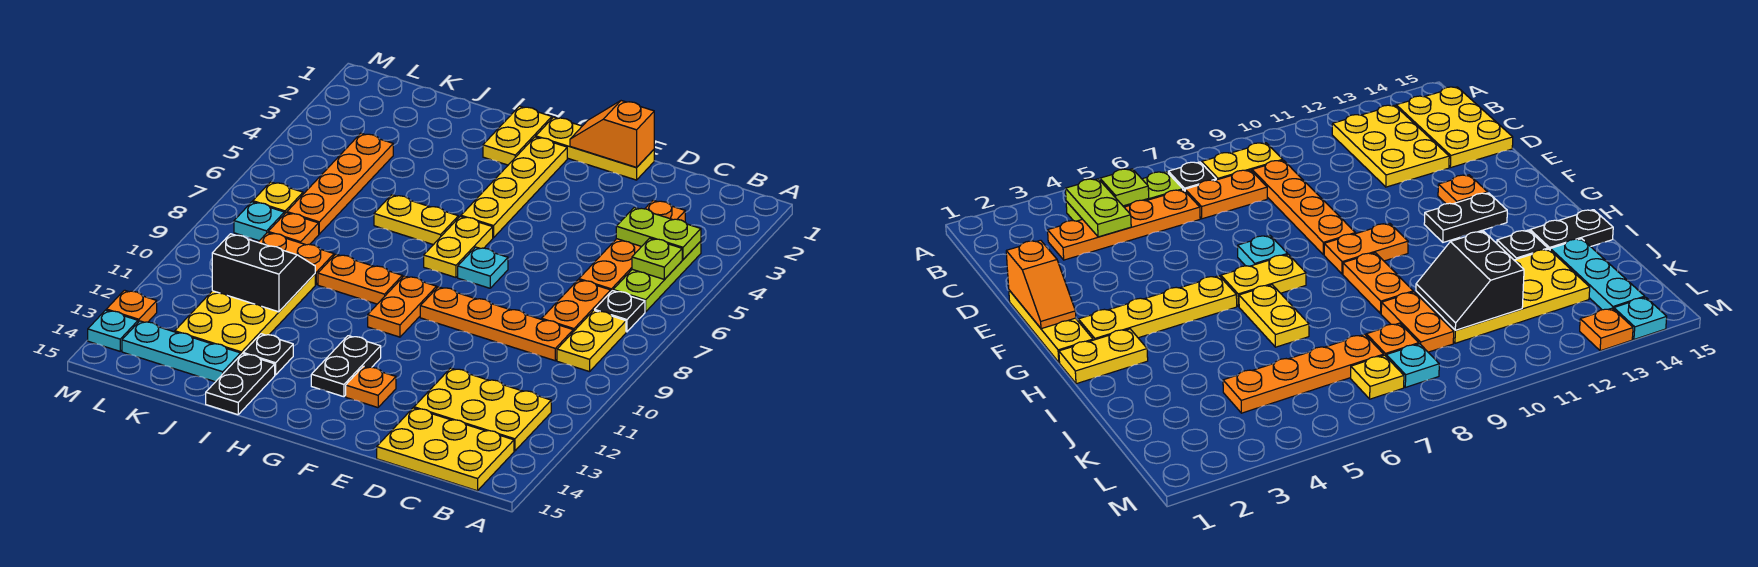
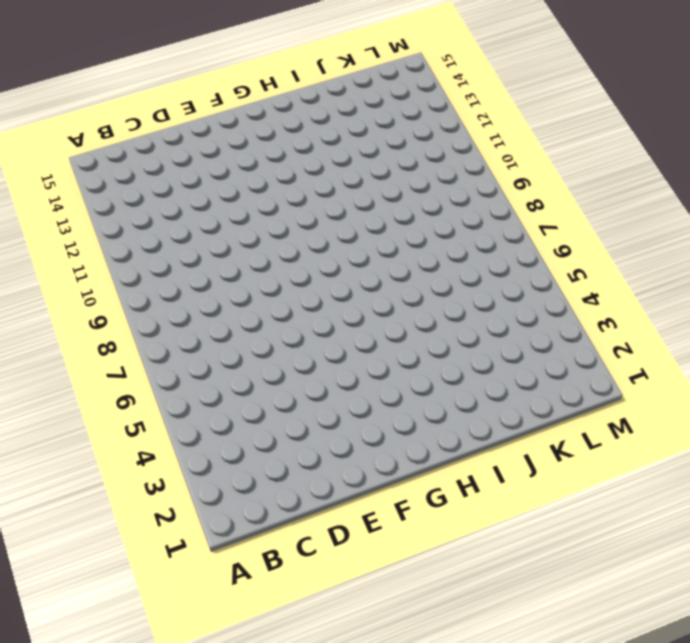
none -> lime 1x3 plate [613,241,701,312]
none -> black 1x1 plate [595,291,645,332]
none -> yellow 1x2 plate [557,310,626,372]
none -> yellow 2x3 plate [414,368,551,451]

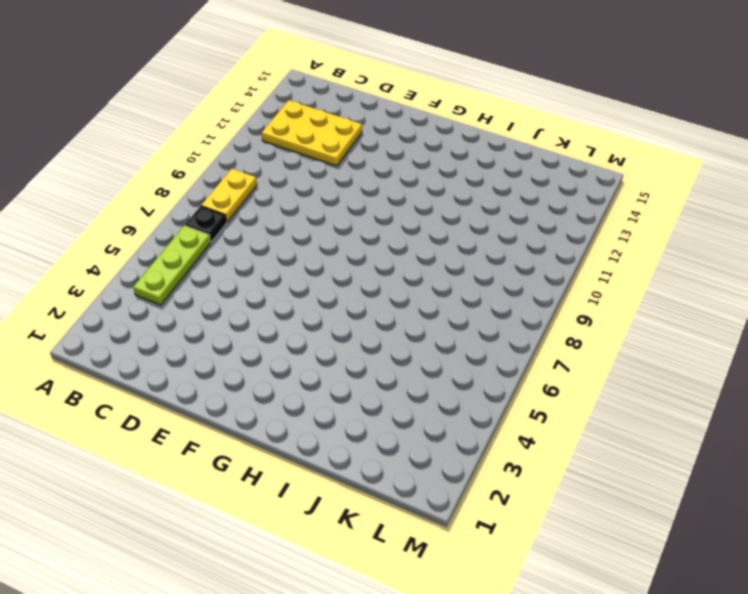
none -> yellow 2x3 plate [377,408,514,491]
none -> orange 1x4 plate [579,200,685,291]
none -> orange 1x2 plate [542,280,611,332]
none -> orange 1x4 plate [420,287,573,361]

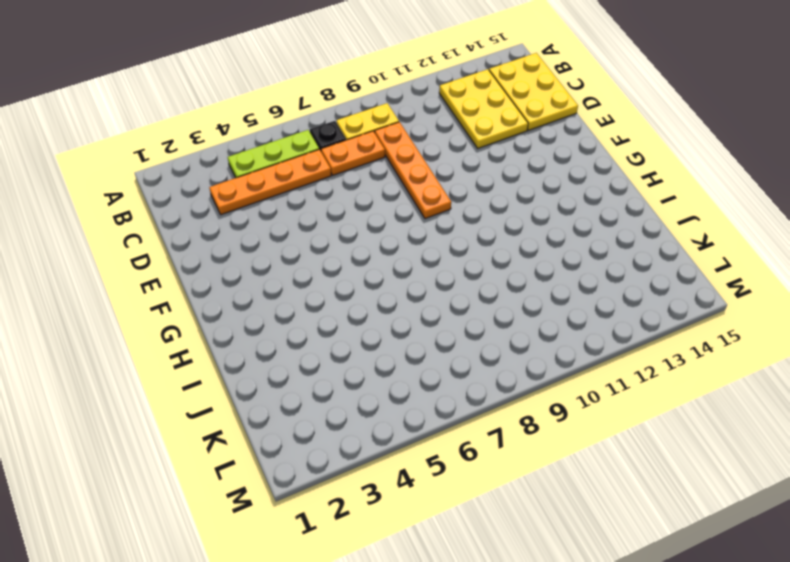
none -> yellow 1x3 plate [536,117,654,180]
none -> cyan 1x1 plate [458,247,508,288]
none -> orange 1x1 plate [346,366,396,408]
none -> yellow 1x4 plate [461,137,567,238]

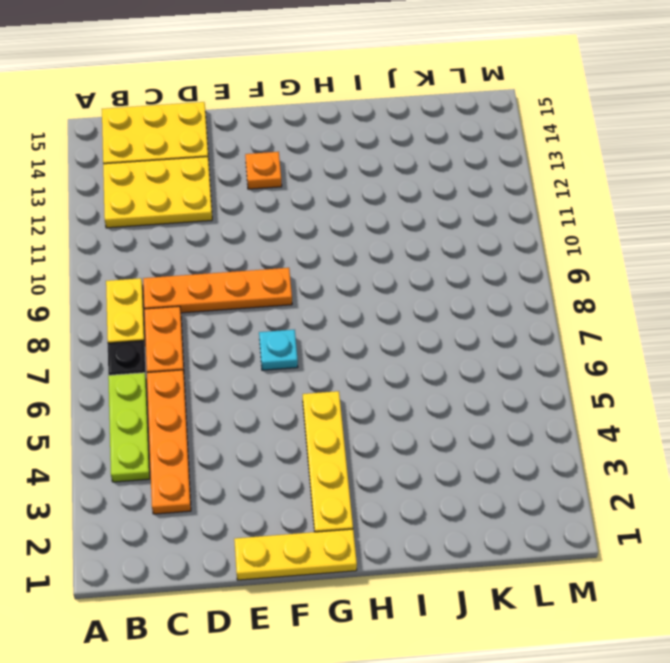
none -> yellow 1x2 plate [424,216,493,277]
none -> orange 1x2 plate [368,276,437,337]
none -> black 1x2 plate [311,336,381,397]
none -> yellow 1x2 plate [483,106,552,165]

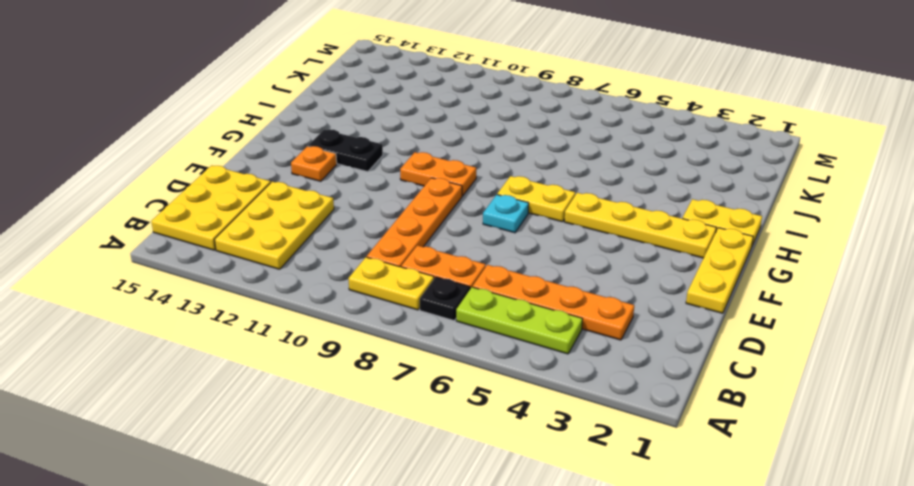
none -> yellow 1x2 plate [374,195,458,245]
none -> orange 1x2 plate [318,254,402,304]
none -> black 1x1 plate [243,334,293,375]
none -> black 1x2 plate [206,354,275,415]

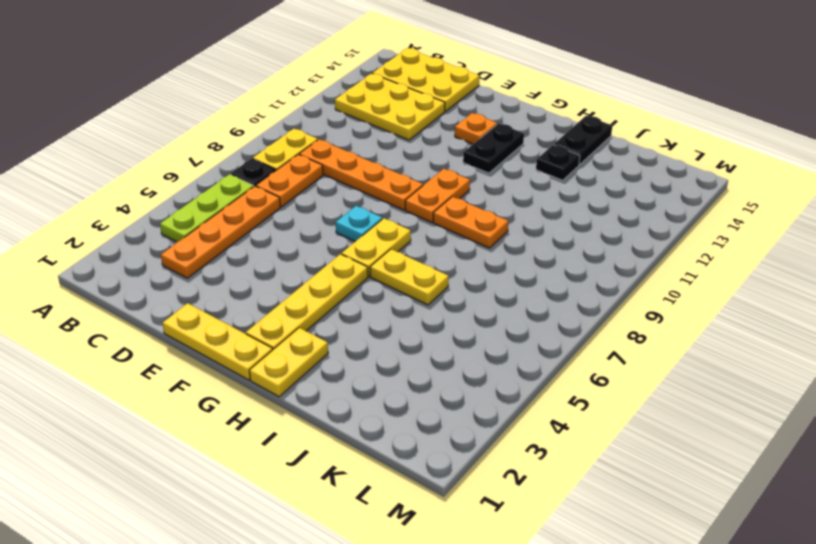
none -> orange 1x2 plate [258,233,334,285]
none -> yellow 2x4 plate [175,274,315,354]
none -> cyan 1x3 plate [122,321,241,382]
none -> orange 1x4 plate [287,133,393,234]

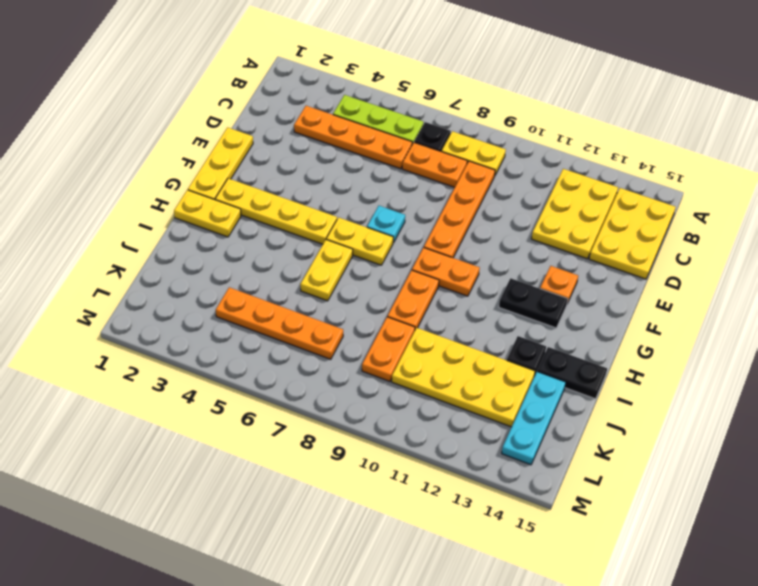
none -> orange 1x1 plate [268,213,319,245]
none -> yellow 1x1 plate [253,182,303,214]
none -> cyan 1x1 plate [234,202,284,241]
none -> orange 1x1 plate [106,290,157,322]

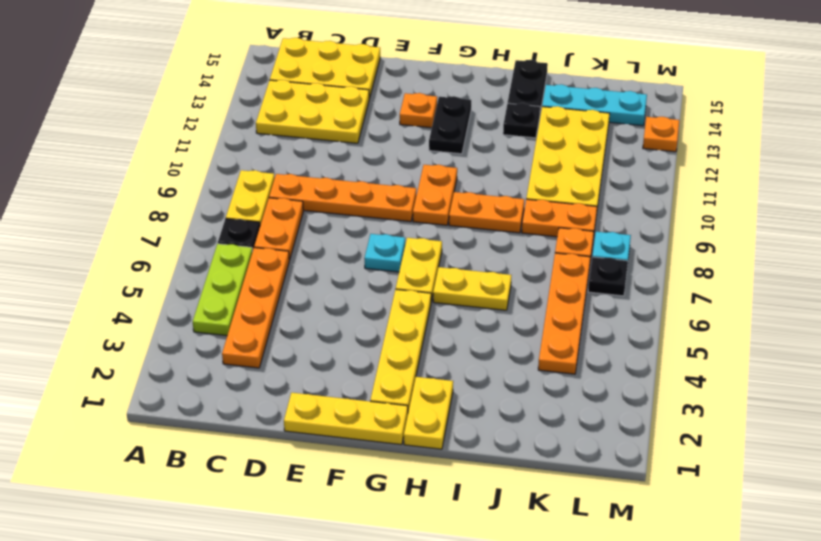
black 1x1 plate [588,257,628,296] -> yellow 1x1 plate [253,182,303,214]
none -> cyan 1x1 plate [88,310,138,351]
none -> lime 1x2 plate [616,207,701,260]
none -> lime 1x1 plate [632,238,682,279]
none -> orange 1x2 slope [570,101,654,168]

